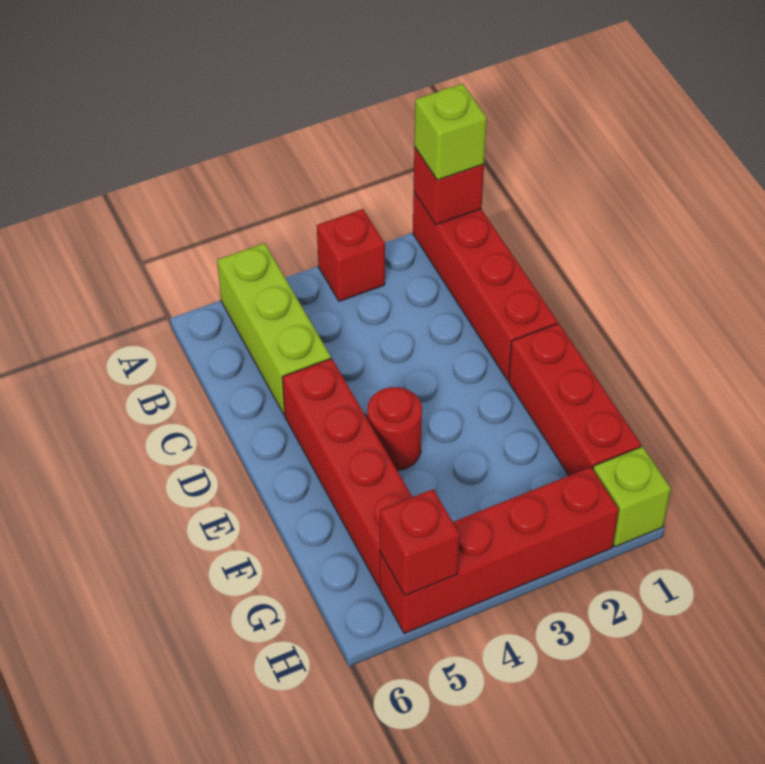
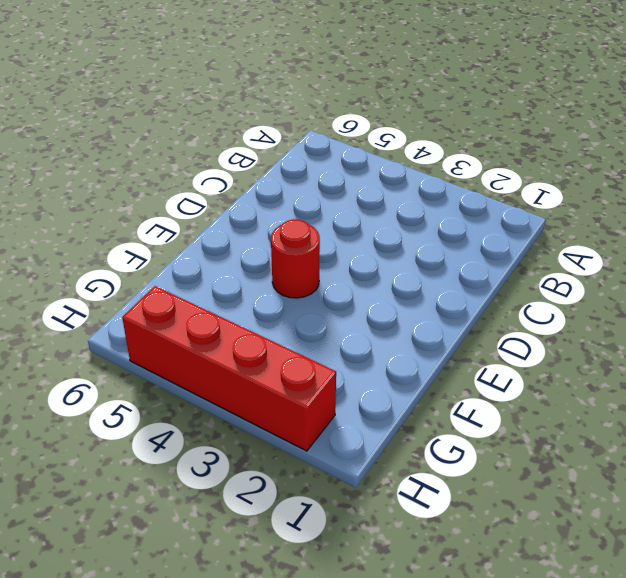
none -> red 1x4 brick [413,193,558,380]
none -> red 1x1 brick [317,209,385,301]

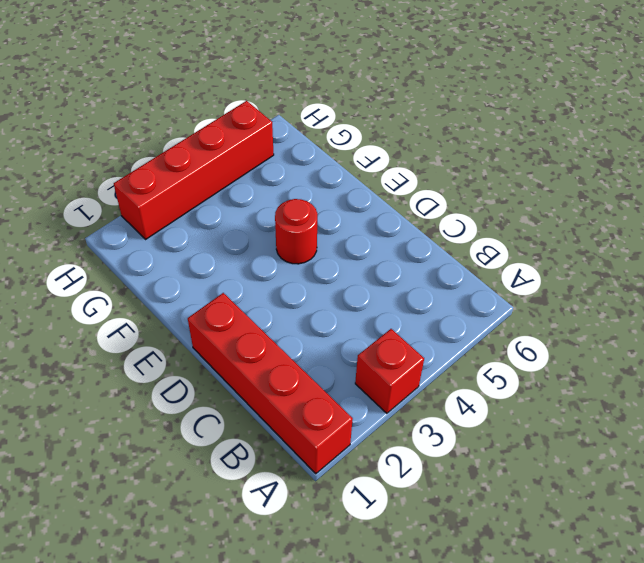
none -> lime 1x3 brick [217,243,331,415]
none -> red 1x4 brick [282,359,412,587]

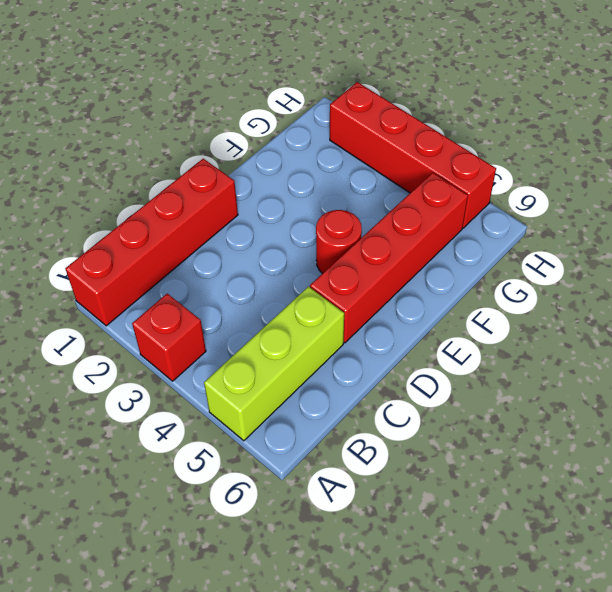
none -> red 1x3 brick [508,323,641,476]
none -> lime 1x1 brick [593,447,671,547]

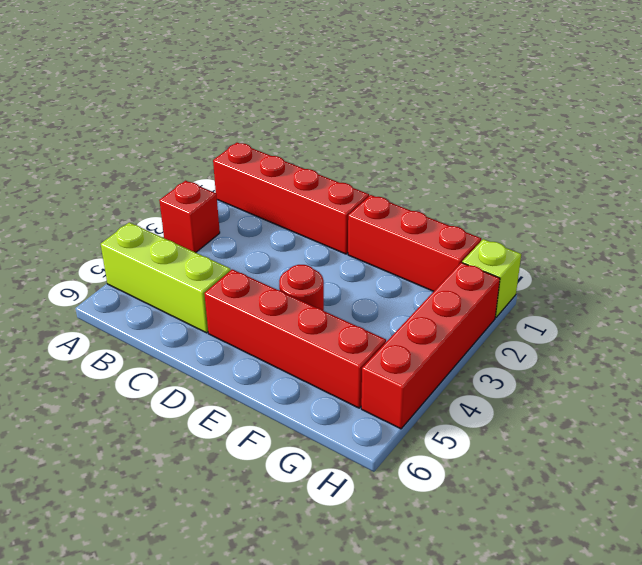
none -> red 1x1 brick [414,147,484,225]
none -> red 1x1 brick [380,489,460,596]

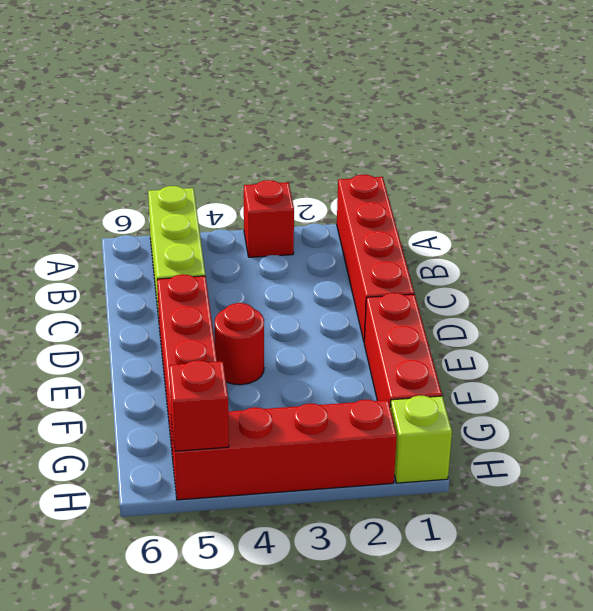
none -> red 1x1 brick [414,147,484,225]
none -> lime 1x1 brick [414,84,487,180]

